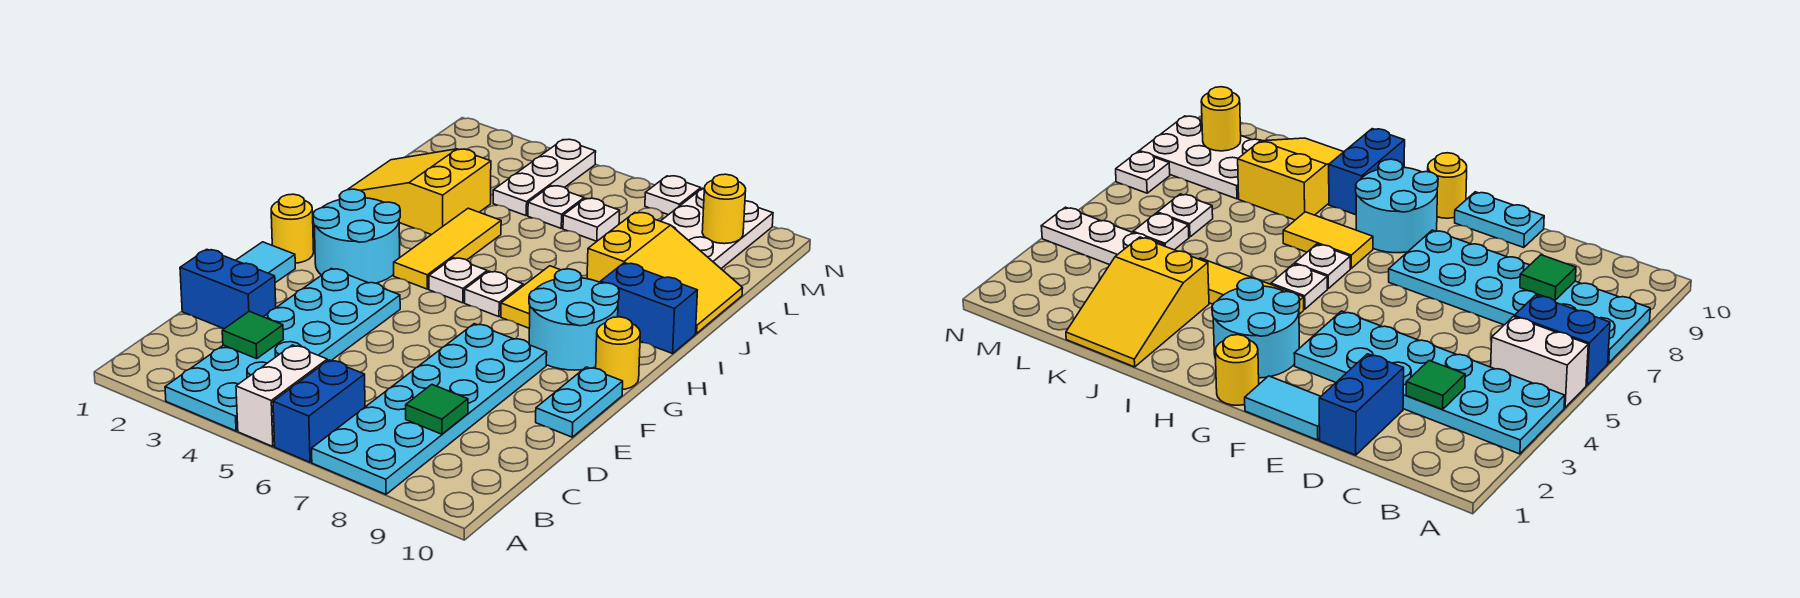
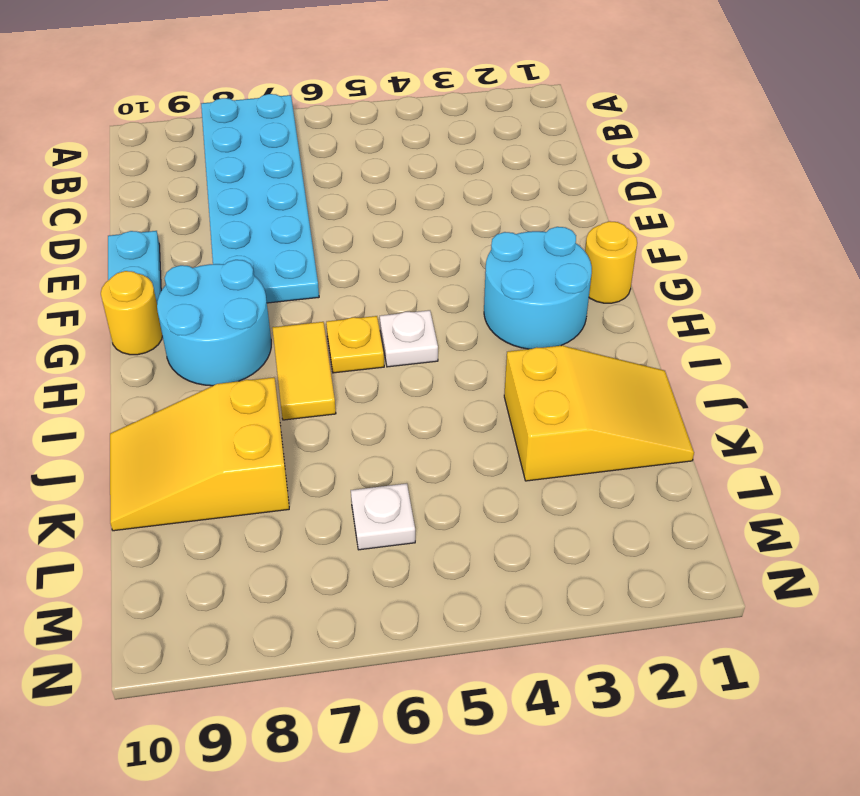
yellow 1x1 plate [326,316,384,373] -> white 1x1 plate [465,271,523,317]
none -> cyan 2x6 plate [165,268,400,431]
none -> white 1x2 brick [236,345,327,447]
none -> blue 1x2 brick [273,360,365,462]

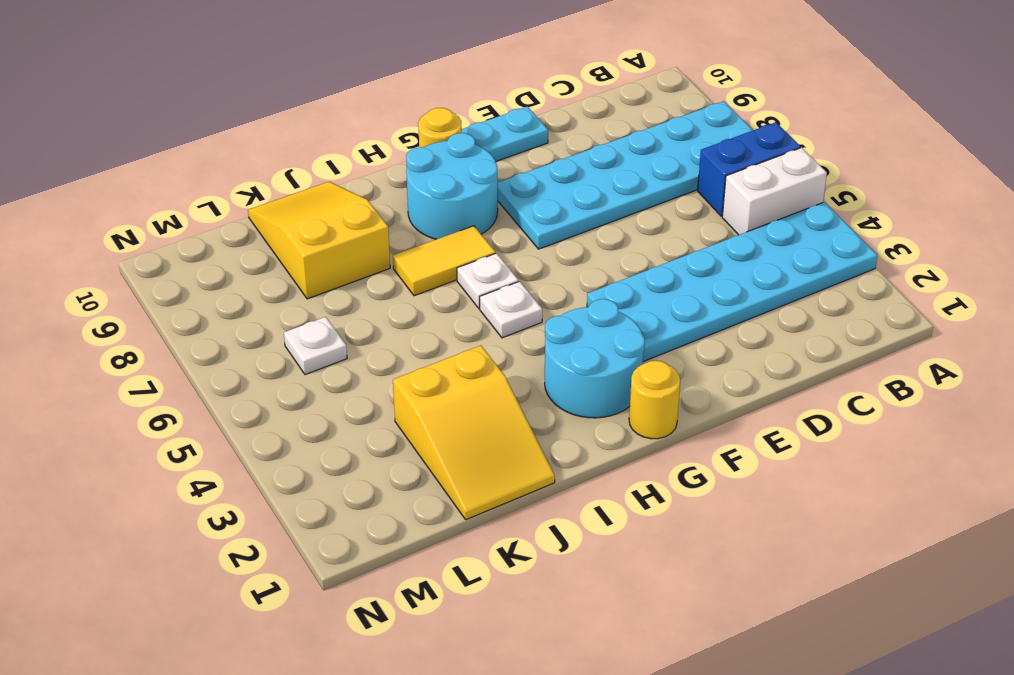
none -> blue 1x2 brick [180,249,276,329]
none -> cyan 1x2 tile [236,242,295,283]
none -> yellow 1x3 tile [394,208,501,289]

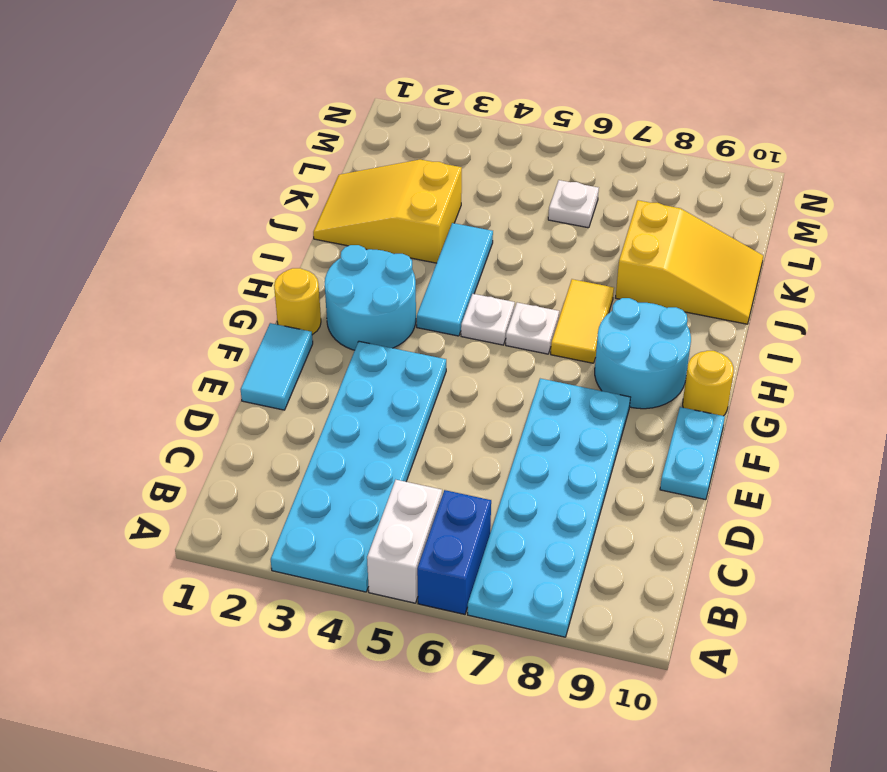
cyan 1x3 tile [417,223,493,336] -> yellow 1x3 tile [394,208,501,289]
none -> blue 1x2 brick [180,249,276,329]
none -> blue 1x2 brick [600,263,697,354]
none -> white 1x3 plate [493,139,596,216]

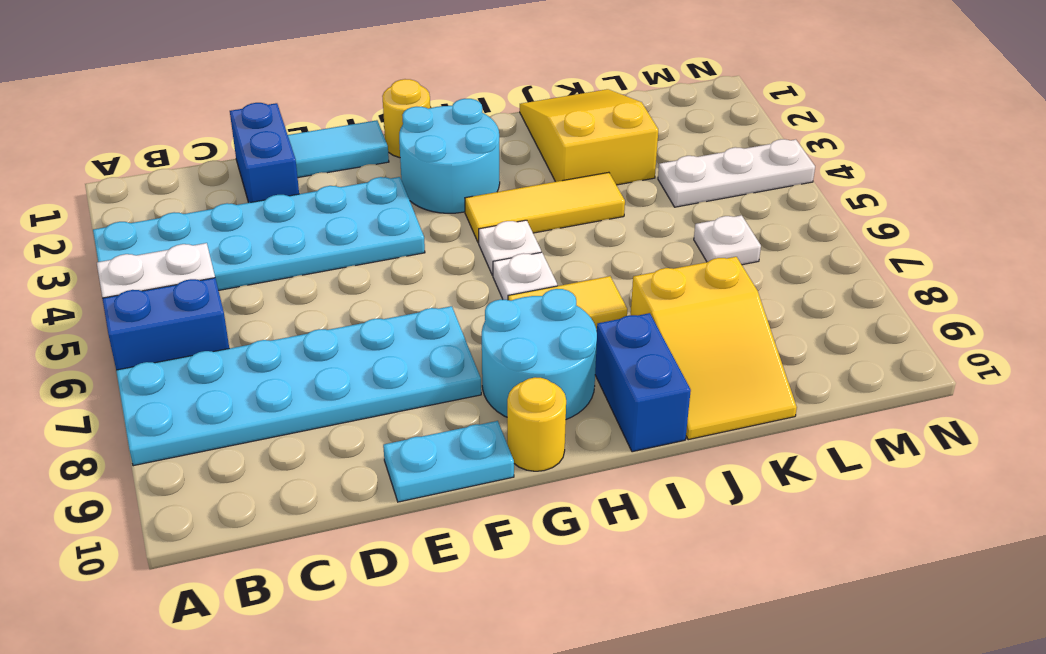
none -> white 1x1 plate [528,186,584,228]
none -> white 2x3 plate [661,188,773,268]
none -> white 1x1 plate [645,176,701,215]

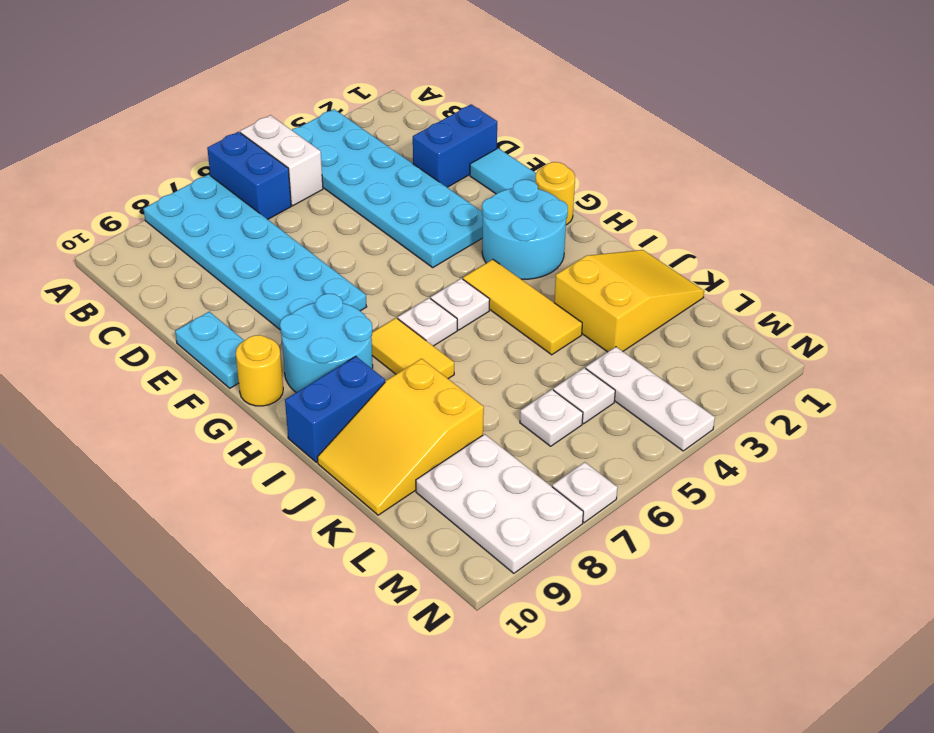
none -> green 1x1 tile [222,311,283,359]
none -> green 1x1 tile [406,385,468,434]
none -> yellow 1x1 round brick [702,174,746,244]

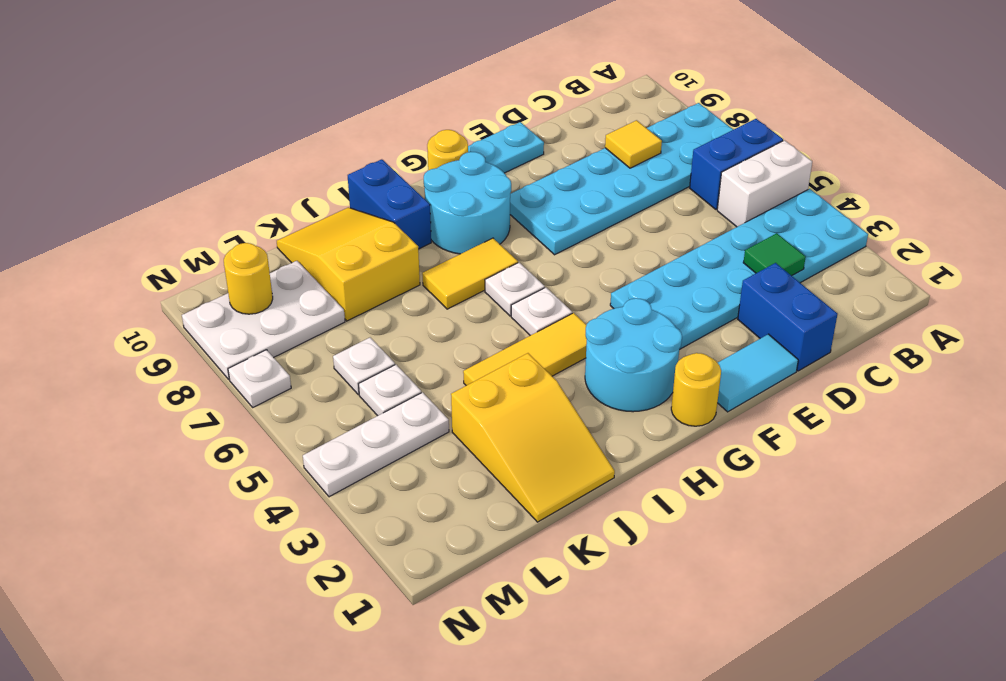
yellow 1x1 tile [605,120,662,168] -> green 1x1 tile [406,385,468,434]

